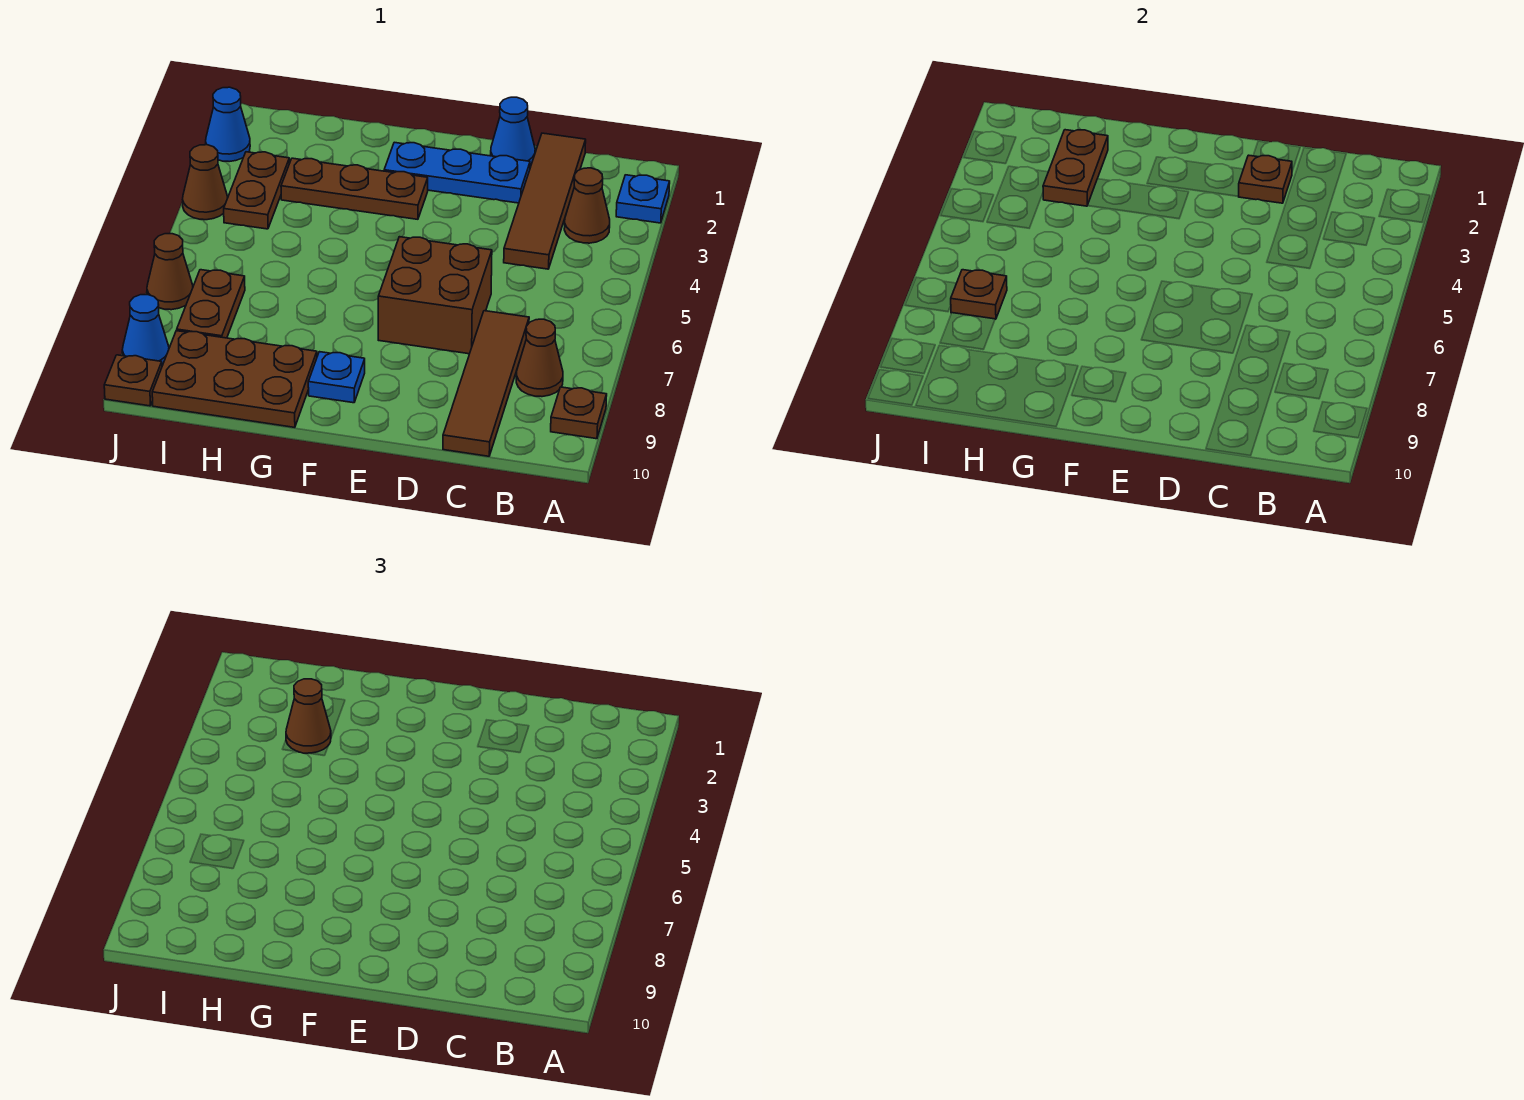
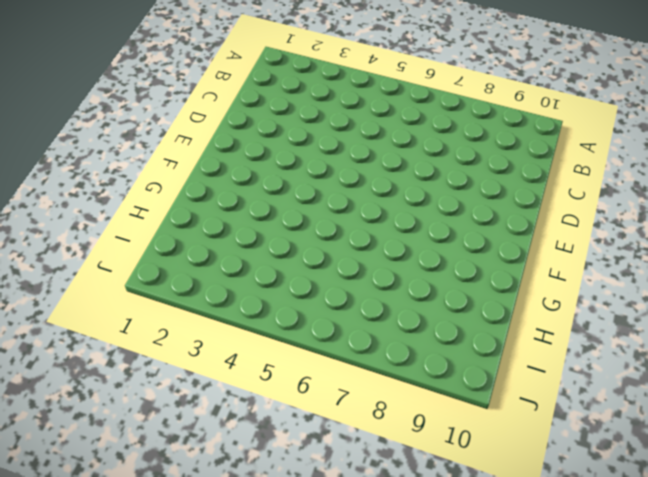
none -> blue 1x1 plate [616,175,670,223]
none -> brown 1x1 plate [551,387,607,439]
none -> brown 1x1 cone [564,168,610,243]

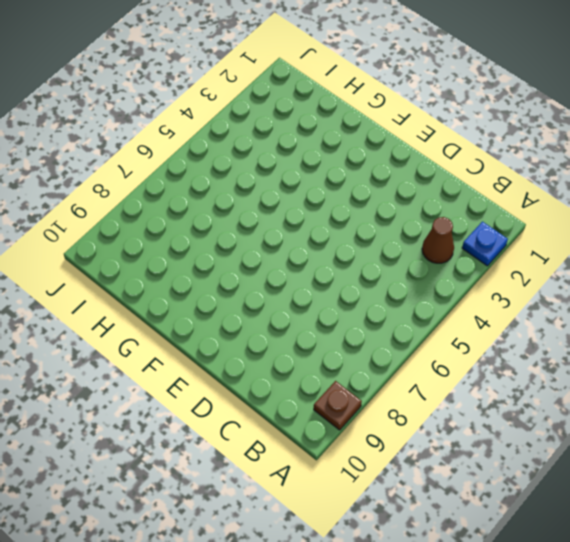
none -> brown 1x1 cone [516,319,563,397]
none -> brown 1x4 tile [504,133,586,269]
none -> brown 1x4 tile [443,311,529,456]

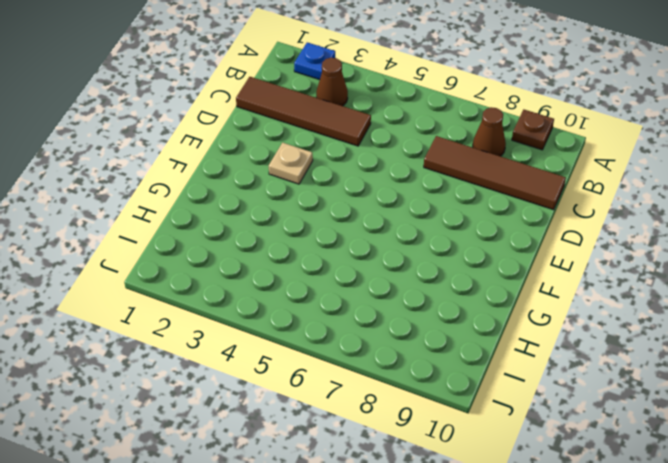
tan 1x1 plate [269,143,313,184] -> none
none -> blue 1x1 cone [491,97,535,166]
none -> blue 1x3 plate [384,142,530,203]
none -> brown 2x2 brick [378,237,492,354]

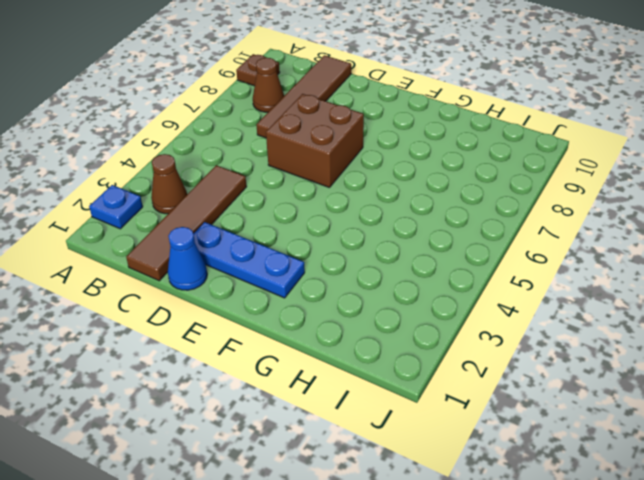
none -> brown 1x3 plate [281,158,428,219]
none -> blue 1x1 plate [308,352,365,403]
none -> brown 2x3 plate [152,331,317,427]

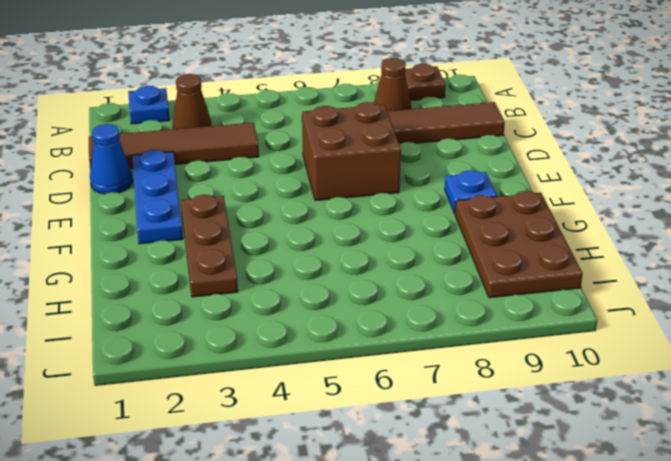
none -> brown 1x2 plate [224,152,289,229]
none -> brown 1x2 plate [177,270,245,338]
none -> blue 1x1 cone [206,87,250,162]

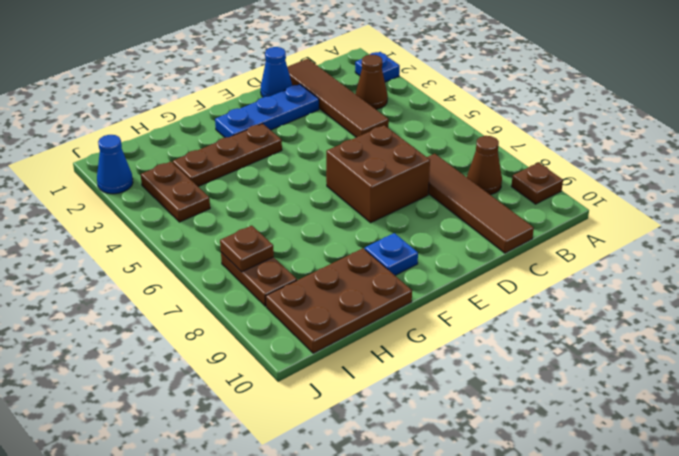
none -> brown 1x1 cone [183,145,228,220]
none -> brown 1x1 cone [147,234,193,310]
none -> blue 1x1 cone [122,295,169,366]

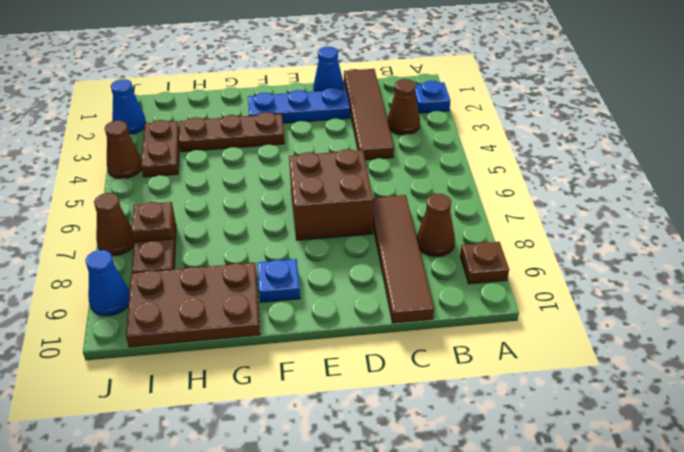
none -> brown 1x1 plate [104,355,162,406]
none -> brown 1x1 plate [1238,155,1292,203]
none -> brown 1x2 plate [1043,130,1108,206]

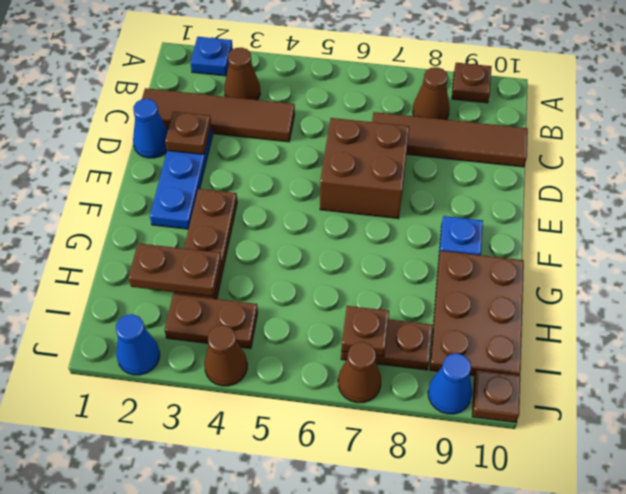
none -> brown 1x1 cone [286,679,331,753]

